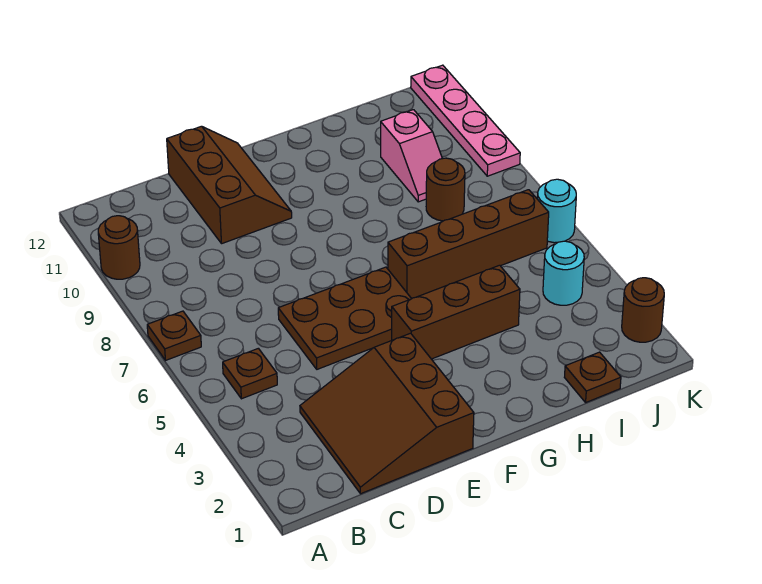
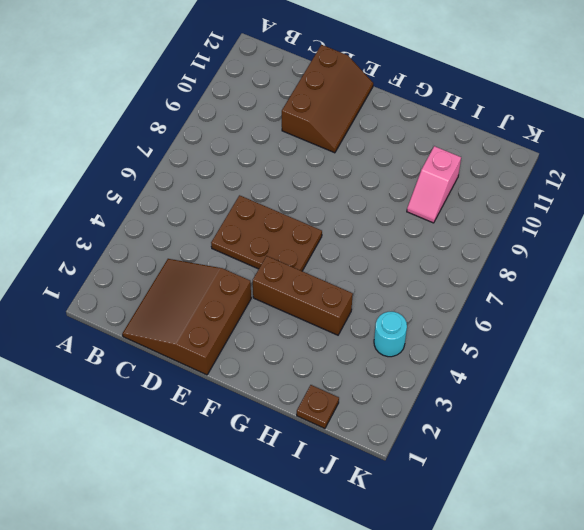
none -> brown 1x1 plate [147,311,201,360]
none -> brown 1x1 round brick [98,216,140,279]
none -> brown 1x1 plate [223,348,277,399]

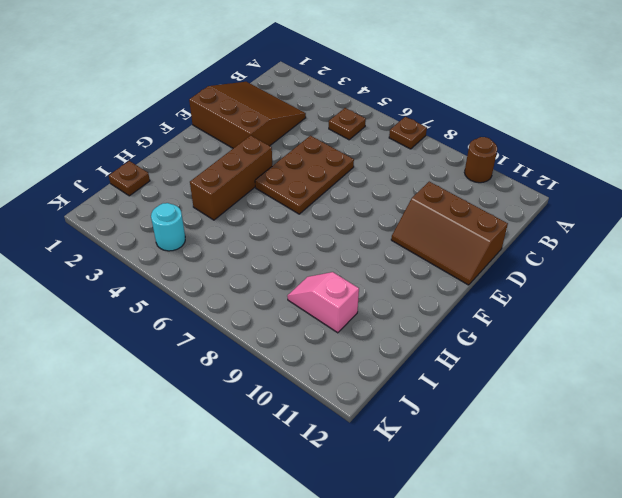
none -> brown 1x4 brick [388,190,549,299]
none -> brown 1x1 round brick [426,158,465,221]
none -> brown 1x1 round brick [622,278,664,342]

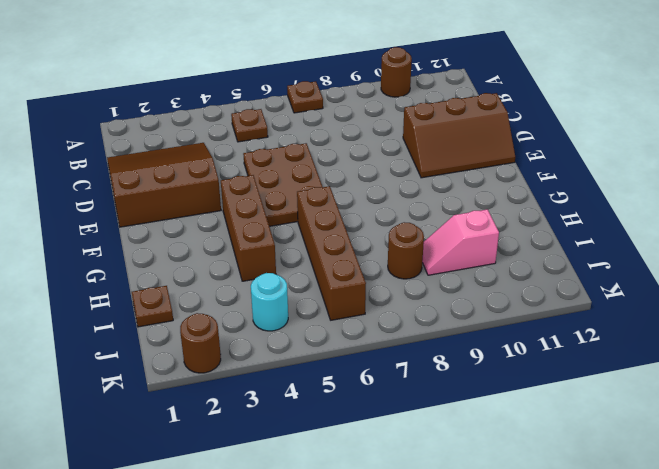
none -> cyan 1x1 round brick [537,179,576,243]
none -> pink 1x4 plate [411,65,520,176]

